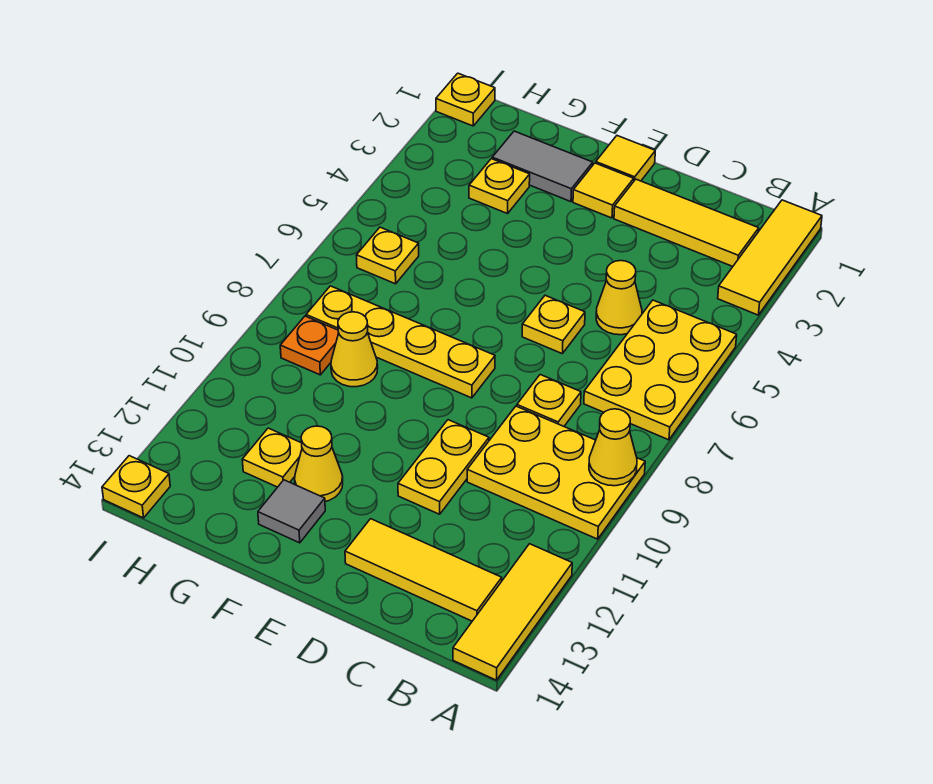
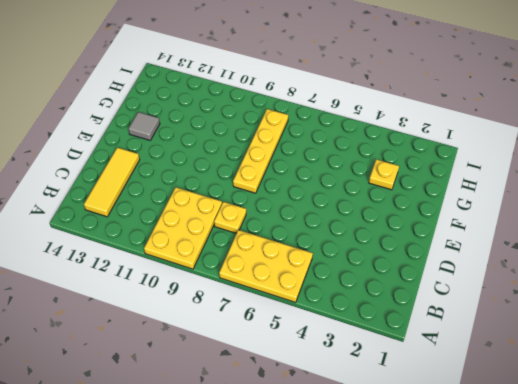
none -> yellow 1x3 tile [718,200,822,315]
none -> yellow 1x3 tile [453,544,572,680]
none -> yellow 1x3 tile [614,179,759,266]

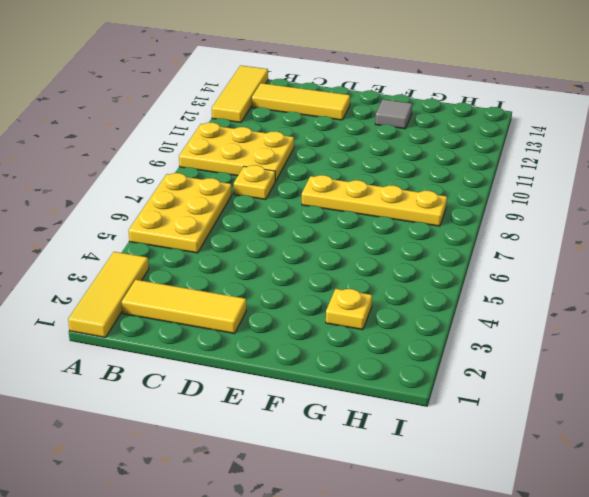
none -> yellow 1x1 cone [596,261,642,335]
none -> yellow 1x1 plate [522,295,585,353]
none -> yellow 1x2 plate [398,420,489,514]

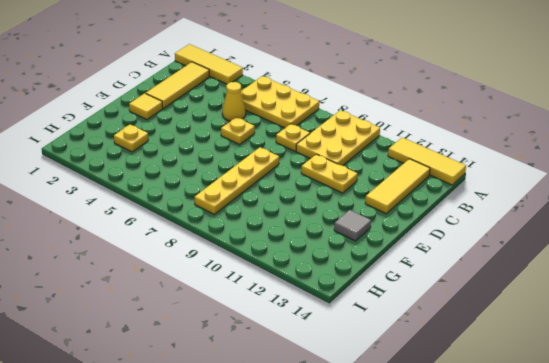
none -> yellow 1x1 tile [596,136,655,181]
none -> grey 1x2 tile [492,131,593,202]
none -> yellow 1x1 cone [295,426,343,501]

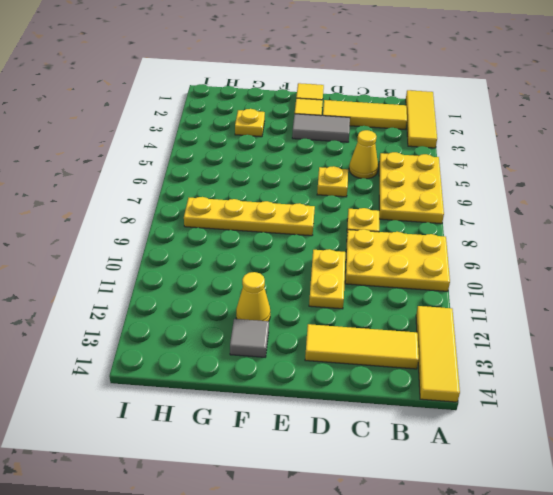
grey 1x2 tile [292,114,350,142] -> grey 1x2 tile moved to [492,131,593,202]
none -> yellow 1x1 cone [331,312,378,387]
none -> yellow 1x1 plate [242,428,302,487]
none -> yellow 1x1 plate [356,227,419,284]

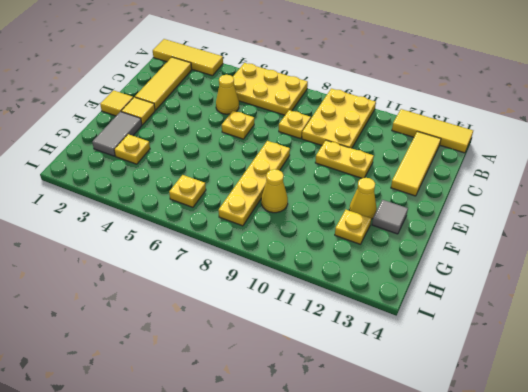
none -> orange 1x1 plate [280,316,339,375]
none -> yellow 1x1 plate [436,73,495,126]
none -> yellow 1x1 plate [102,456,170,518]

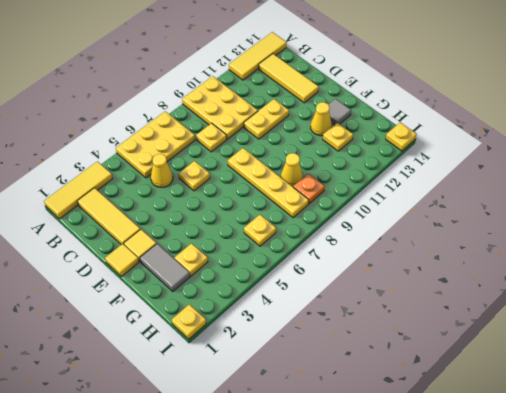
none -> yellow 1x1 cone [589,409,637,486]

